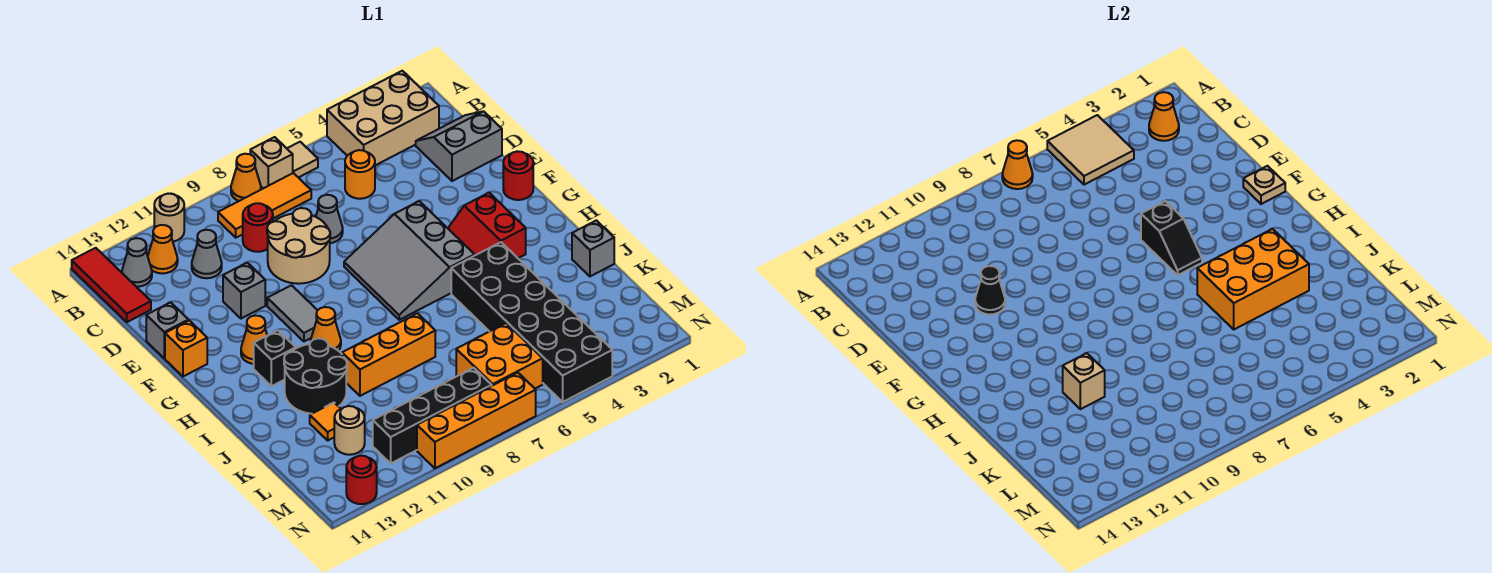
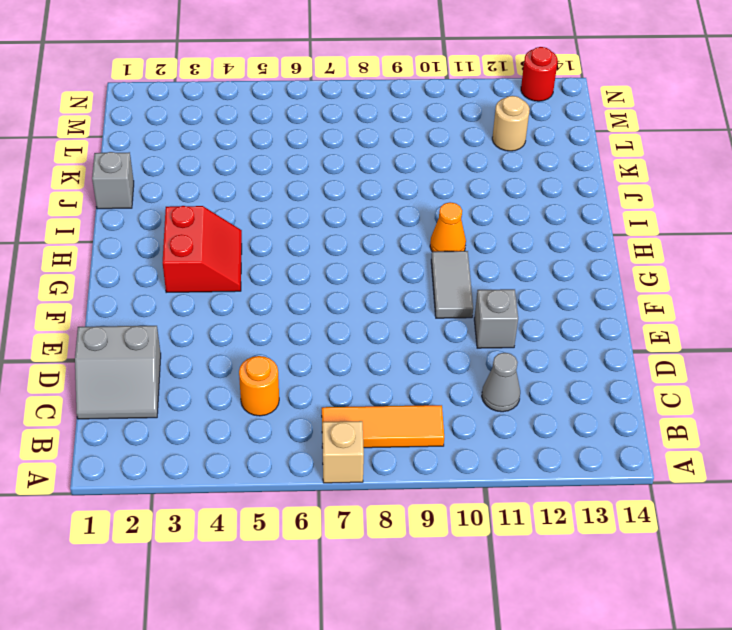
none -> tan 2x3 brick [327,71,439,165]
none -> tan 1x1 tile [287,142,318,178]
none -> orange 1x1 cone [231,154,261,201]
none -> tan 1x1 round brick [154,194,184,242]

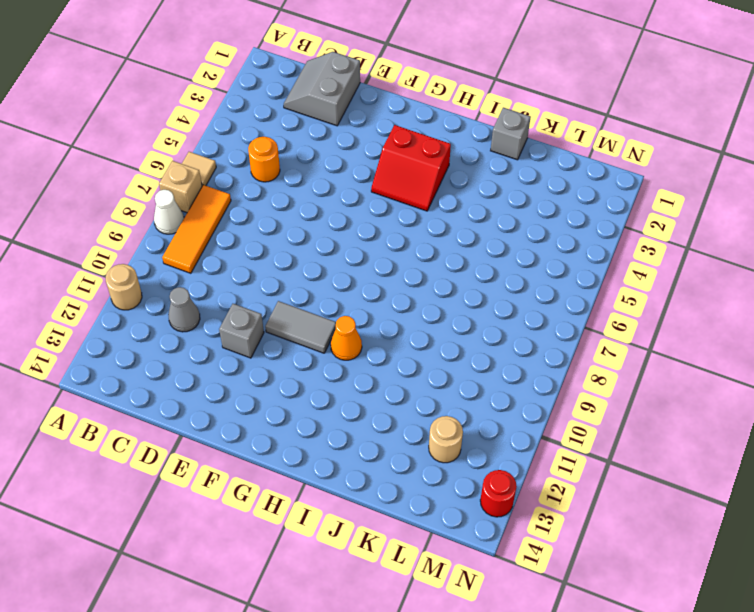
white 1x1 cone [154,190,184,234] -> orange 1x1 cone [231,154,261,201]
none -> tan 2x3 brick [327,71,439,165]
none -> red 1x3 tile [72,248,151,322]
none -> orange 1x1 cone [148,225,178,273]
none -> grey 1x1 cone [122,238,152,287]

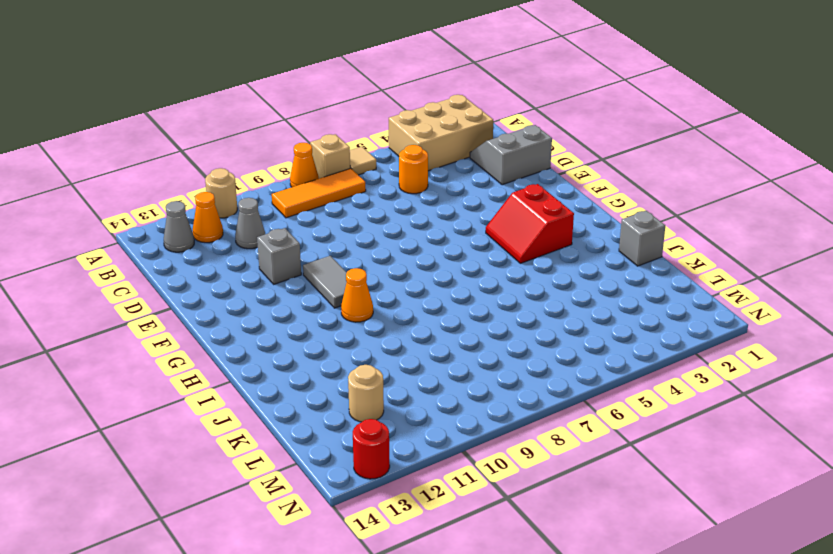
none -> red 1x3 tile [72,248,151,322]
none -> red 1x1 round brick [243,203,273,252]
none -> grey 1x1 cone [316,195,343,243]
none -> tan 2x2 round brick [267,208,330,284]

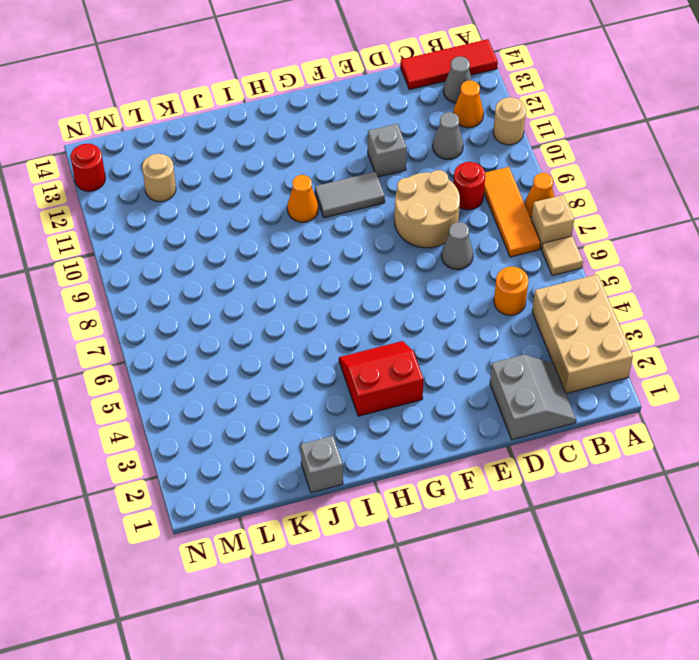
none -> grey 1x1 brick [146,302,189,358]
none -> red 1x1 round brick [503,151,533,200]
none -> grey 3x3 slope [344,201,475,320]
none -> orange 1x1 brick [165,321,207,376]

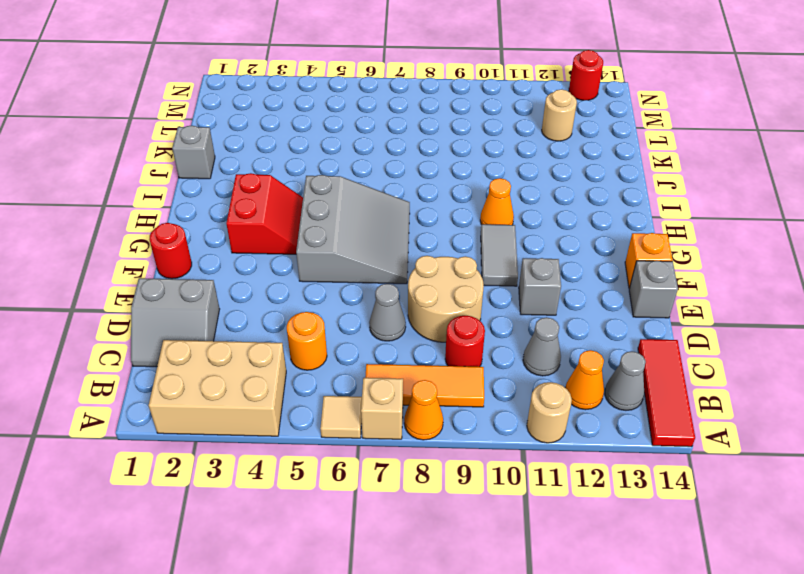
none -> orange 1x1 cone [241,316,267,364]
none -> black 1x1 brick [254,330,296,386]
none -> black 2x6 brick [451,242,612,402]
none -> black 2x2 round brick [284,338,347,414]

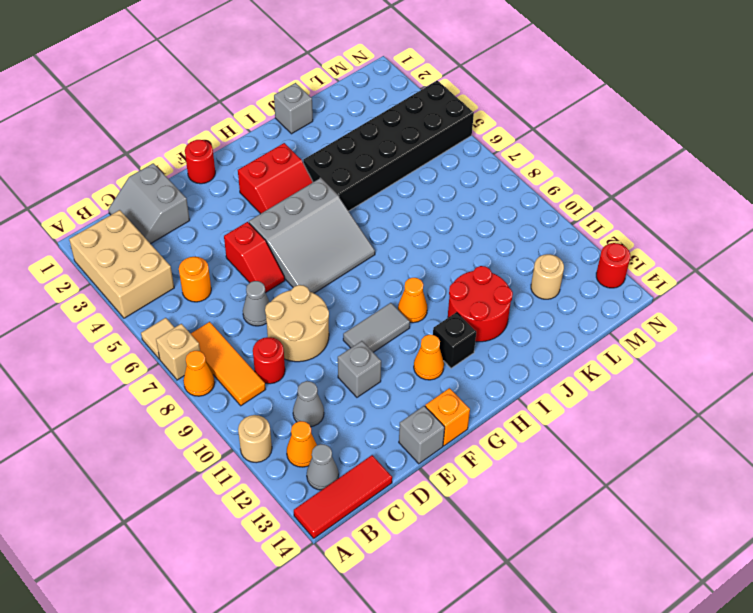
red 1x2 slope [224,222,285,293] -> none
red 2x2 round brick [448,266,513,342] -> black 2x2 round brick [284,338,347,414]
none -> orange 1x3 brick [342,313,435,396]
none -> orange 1x1 tile [310,403,341,440]
none -> orange 2x2 brick [456,323,543,389]
none -> black 1x4 brick [373,368,492,463]

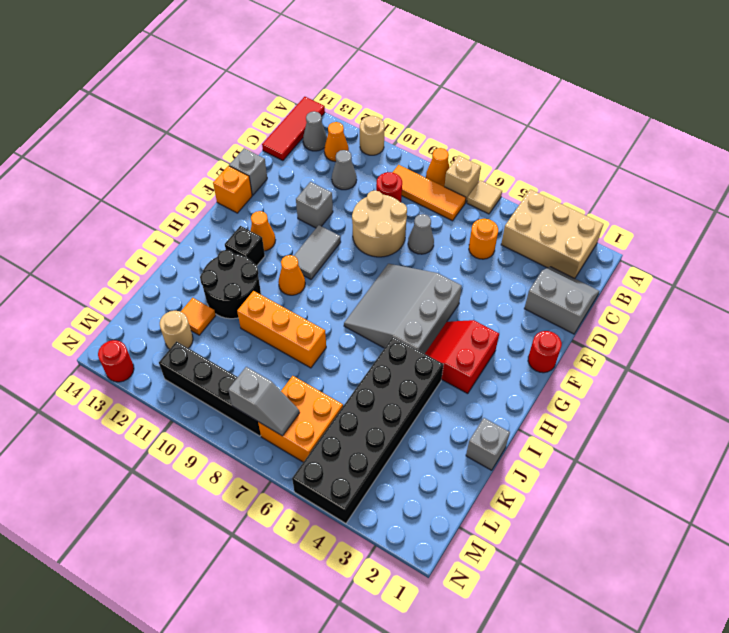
grey 1x2 slope [228,367,300,436] -> none
none -> orange 1x4 brick [417,373,536,468]
none -> tan 2x2 tile [1047,115,1134,185]
none -> orange 1x1 cone [1002,140,1033,189]
none -> orange 1x1 cone [1149,92,1179,141]

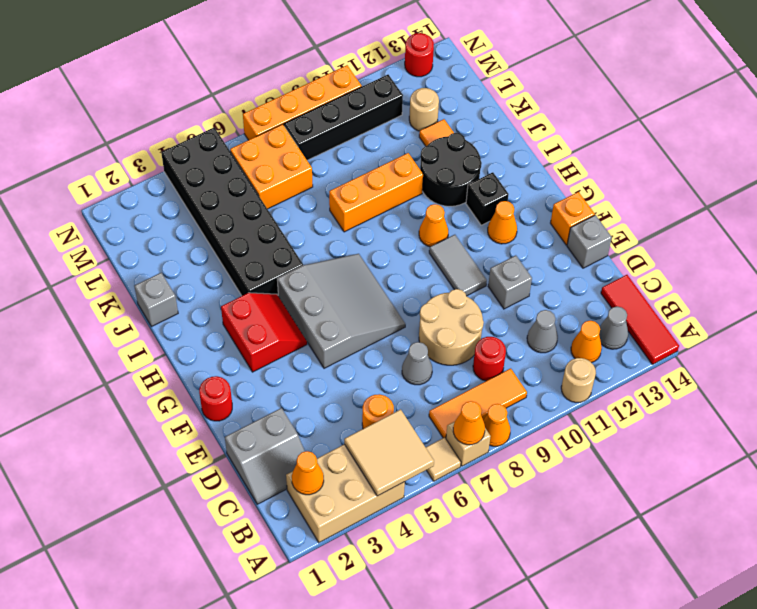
none -> black 1x1 cone [975,266,1005,315]
none -> tan 1x1 plate [1243,166,1285,204]
none -> black 1x2 slope [1141,201,1202,275]
none -> orange 2x3 brick [1197,229,1309,329]

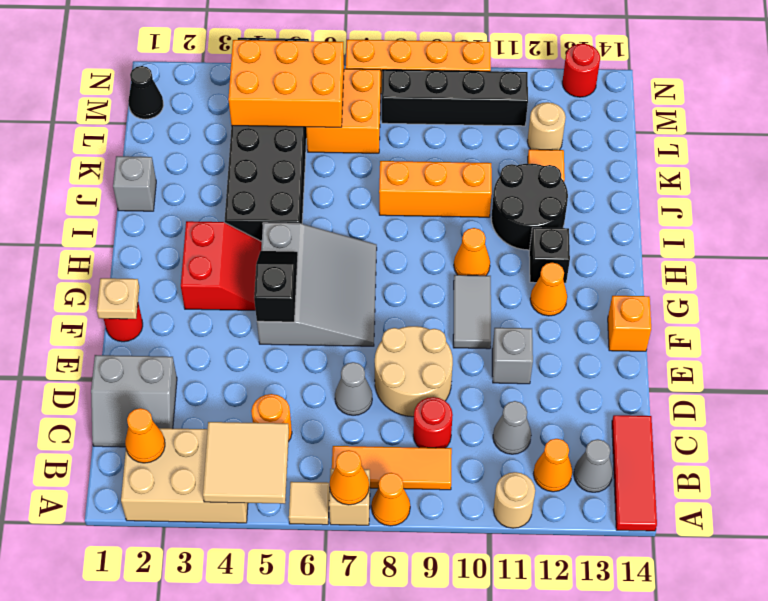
orange 2x3 brick [228,40,344,127] -> orange 2x3 brick moved to [1197,229,1309,329]
black 1x1 cone [128,66,164,119] -> black 1x1 cone moved to [975,266,1005,315]
none -> grey 1x1 brick [146,302,189,358]
none -> tan 1x1 brick [1063,353,1105,409]

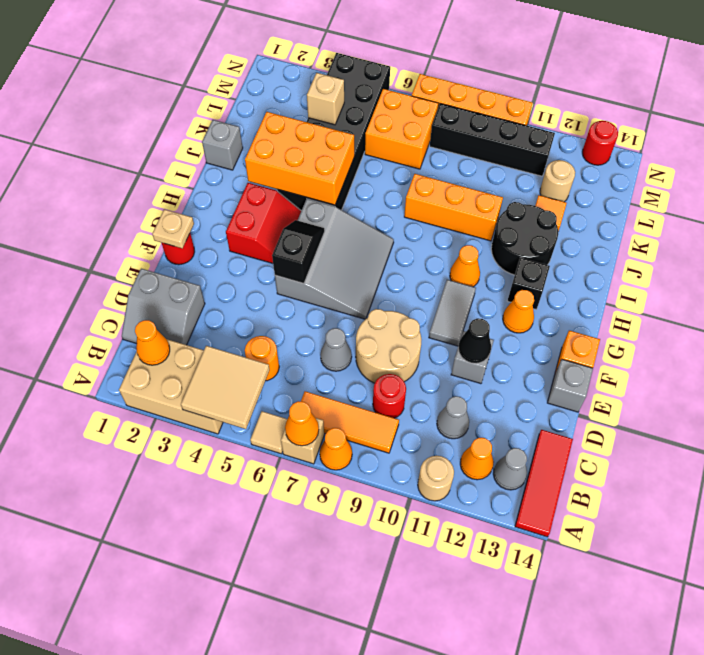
tan 1x1 brick [307,73,344,125] -> tan 1x1 brick moved to [1063,353,1105,409]

